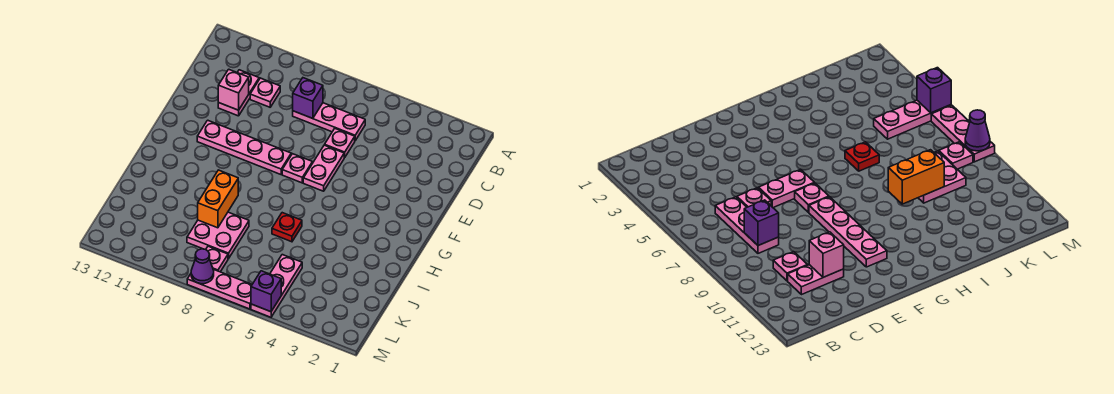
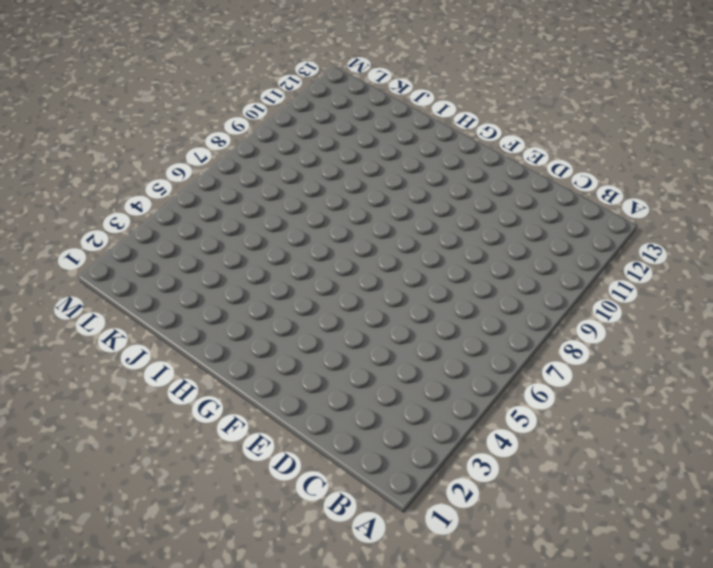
none -> pink 1x3 plate [293,103,365,141]
none -> pink 1x1 plate [250,78,280,107]
none -> pink 1x2 plate [218,70,259,116]

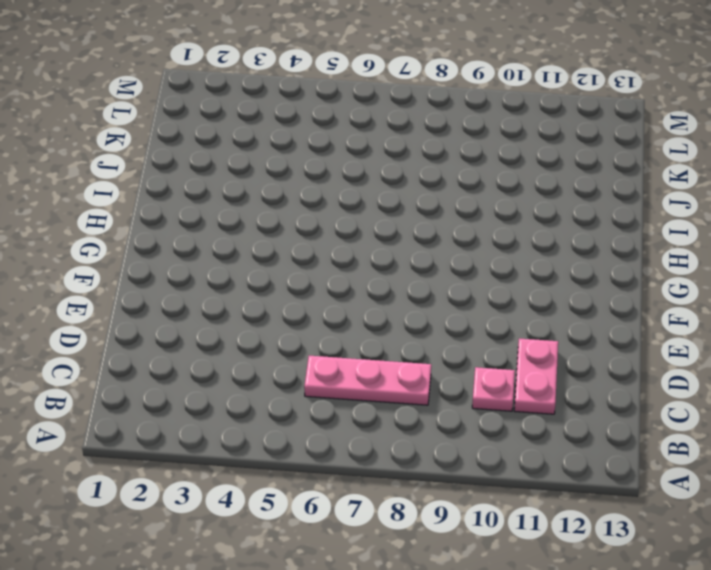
none -> pink 1x1 plate [325,129,355,157]
none -> pink 1x2 plate [303,145,345,191]
none -> pink 1x1 plate [282,154,313,183]

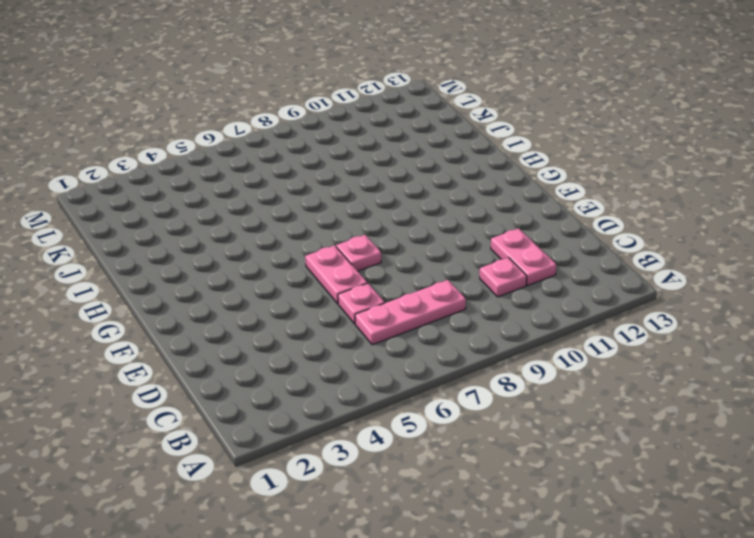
none -> pink 1x4 plate [197,120,291,174]
none -> red 1x1 plate [272,213,302,242]
none -> pink 2x2 plate [187,212,249,259]

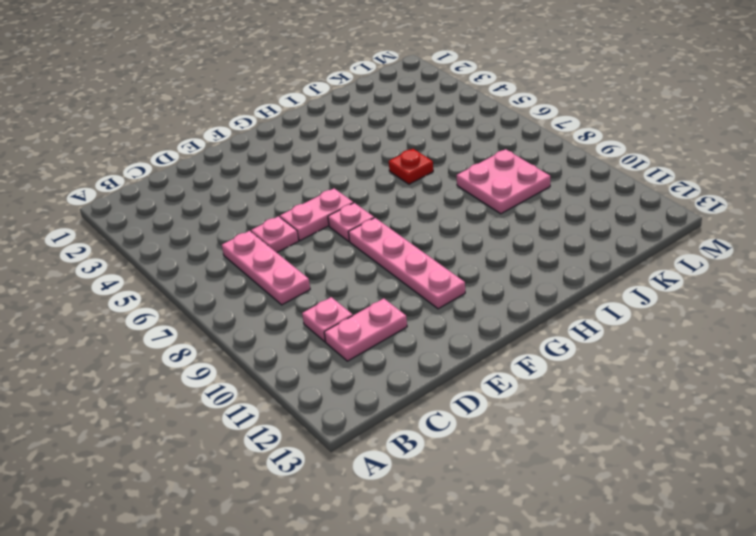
none -> pink 1x3 plate [251,255,302,317]
none -> pink 1x1 plate [206,246,228,272]
none -> pink 1x3 plate [187,269,252,309]

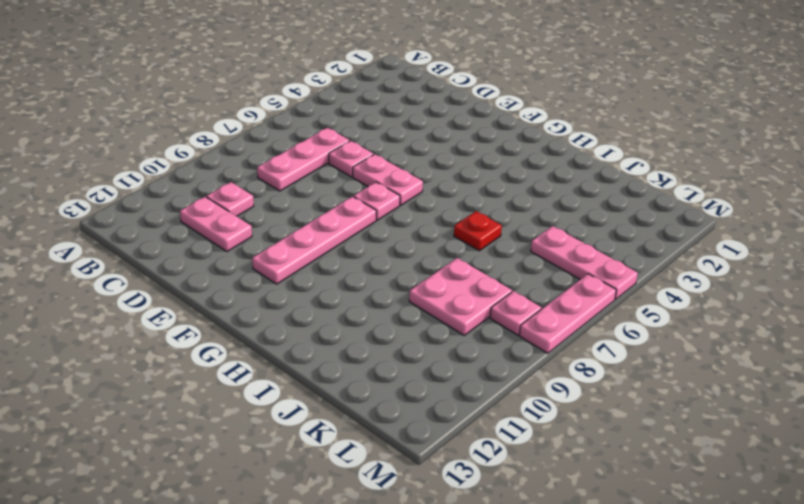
none -> purple 1x1 brick [293,78,323,119]
none -> pink 1x1 brick [218,69,249,110]
none -> orange 1x2 brick [198,170,238,228]

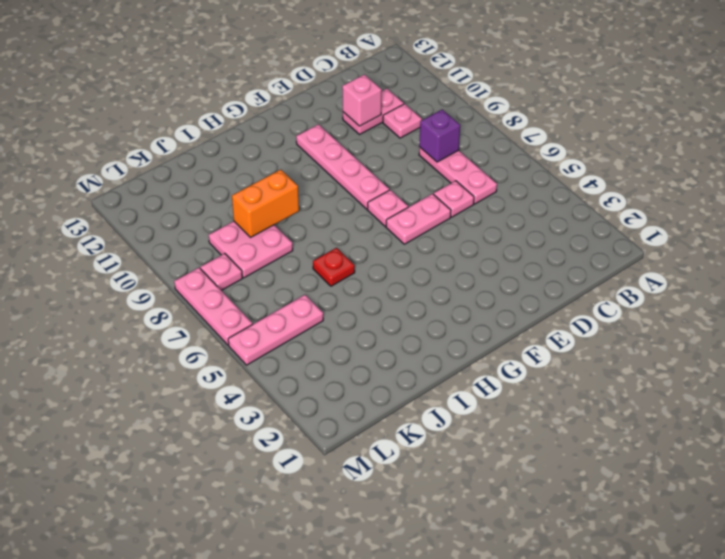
none -> purple 1x1 brick [251,271,281,312]
none -> purple 1x1 cone [191,249,214,284]

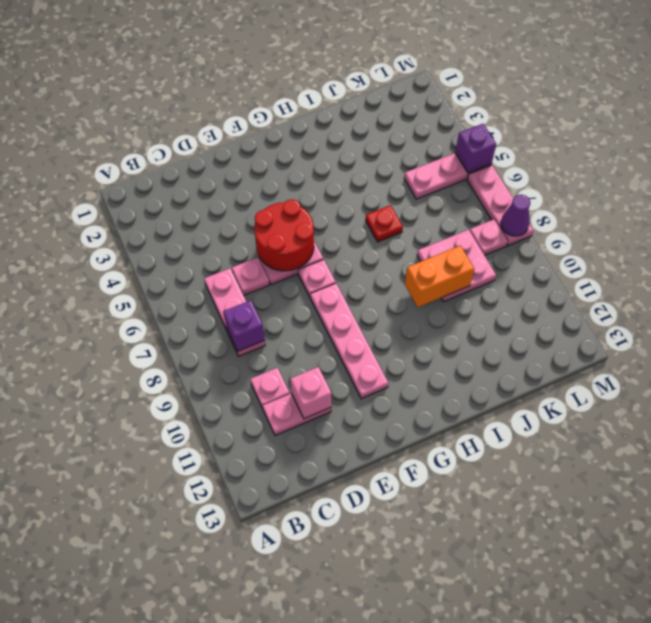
red 2x2 round brick [254,199,314,271] -> none

